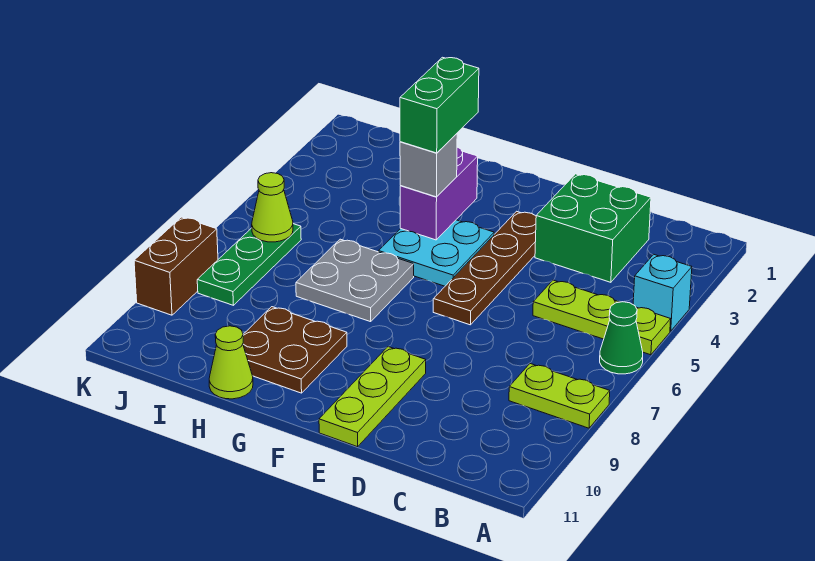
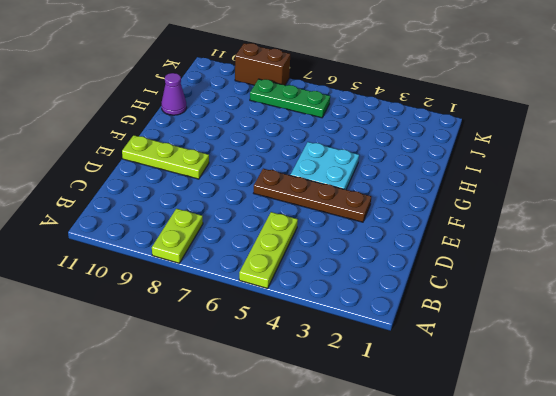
purple 1x1 cone [161,73,187,115] -> lime 1x1 cone [209,326,253,399]
none -> cyan 1x1 brick [633,254,692,331]
none -> green 1x1 cone [600,302,643,374]
none -> green 2x2 brick [535,174,651,282]

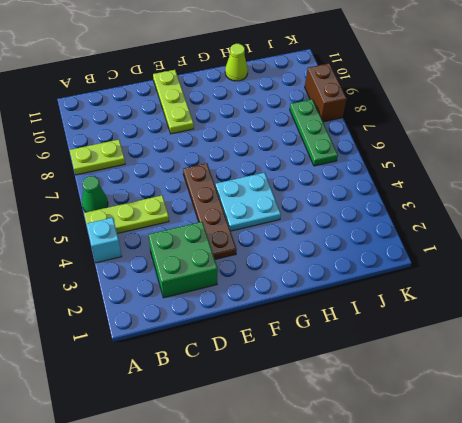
none -> grey 2x2 plate [296,239,414,322]
none -> brown 2x2 plate [243,307,347,393]
none -> purple 1x2 brick [400,147,478,240]

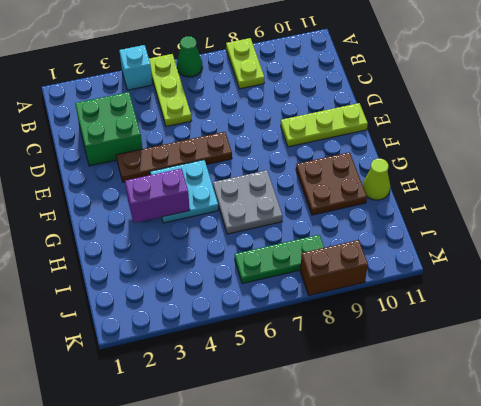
none -> lime 1x1 cone [252,173,293,242]
none -> grey 1x1 brick [400,134,457,197]
none -> green 1x2 brick [400,57,479,153]

